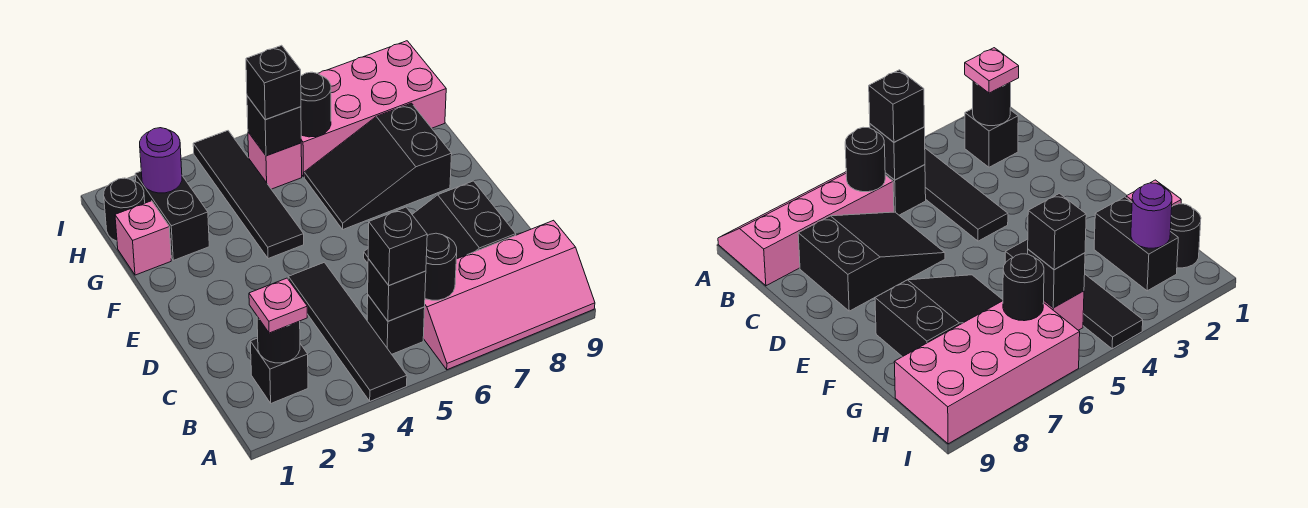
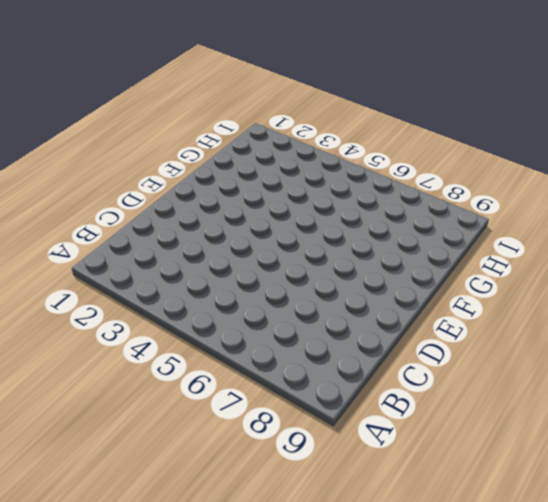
none -> black 1x4 tile [288,262,407,401]
none -> pink 2x4 slope [423,220,595,370]
none -> black 1x1 brick [250,338,308,403]

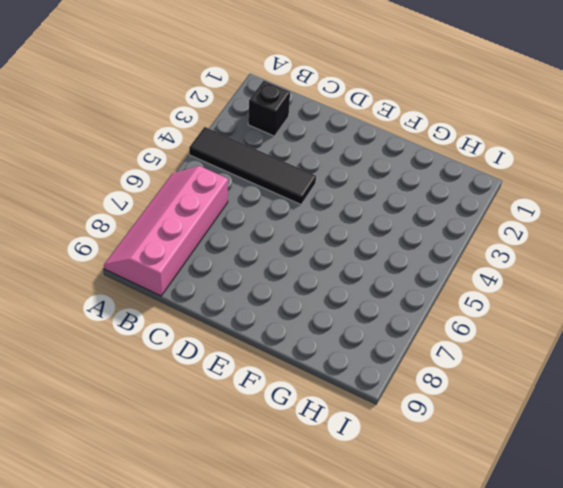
none -> black 1x1 brick [367,295,425,354]
none -> black 2x3 slope [364,181,516,263]
none -> black 1x4 tile [193,131,304,259]

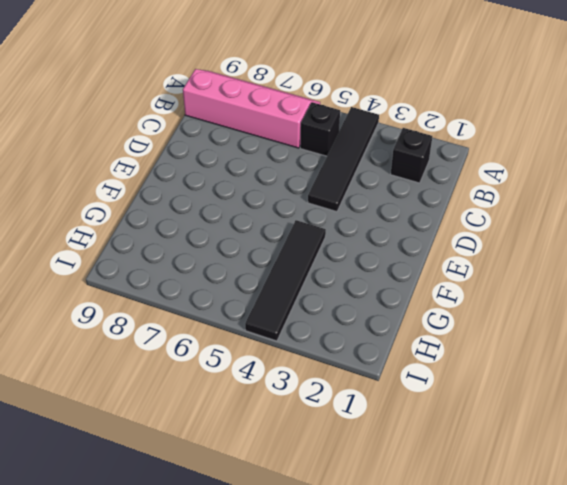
none -> black 2x3 slope [364,181,516,263]
none -> black 2x3 slope [304,103,452,229]
none -> pink 1x1 brick [115,201,171,275]

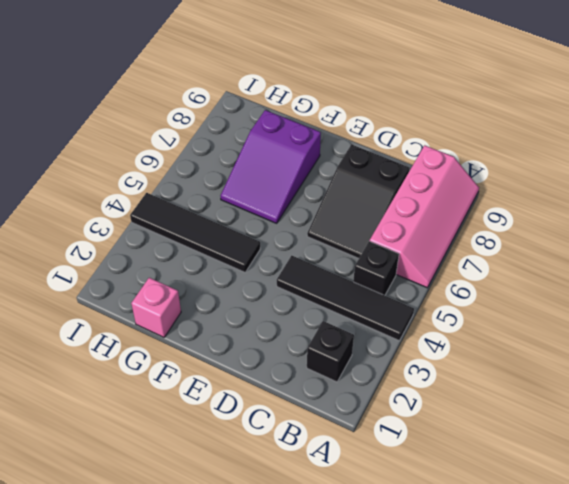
purple 2x3 slope [221,110,321,223] -> black 2x3 slope [304,103,452,229]
none -> black 1x2 brick [135,171,209,260]
none -> black 1x1 round brick [104,178,145,241]
none -> pink 1x1 brick [248,132,302,189]

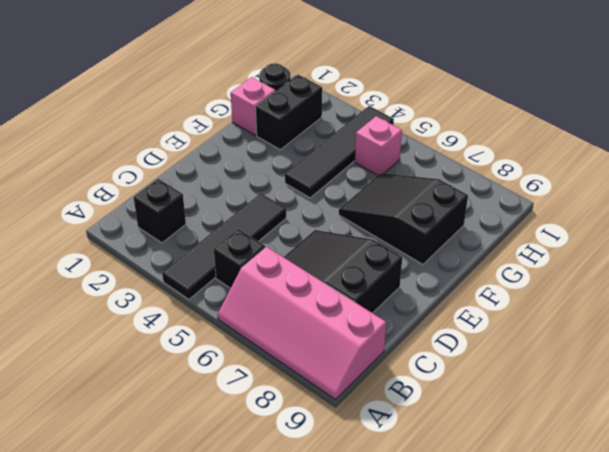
none -> pink 2x4 brick [301,41,446,177]
none -> black 1x1 round brick [257,317,300,363]
none -> black 1x1 brick [368,259,426,321]

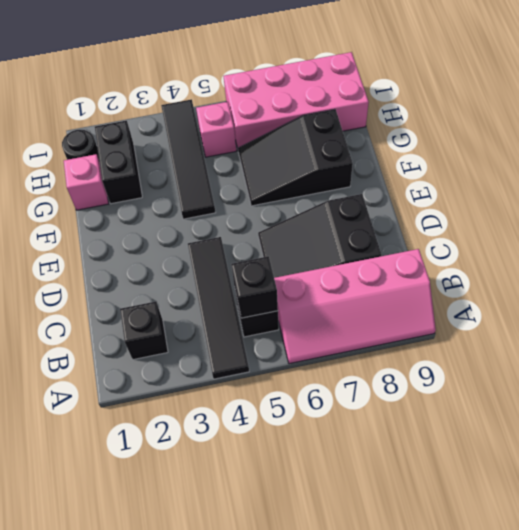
none -> black 1x1 round brick [257,317,300,363]
none -> black 1x1 round brick [425,233,457,300]
none -> purple 1x1 round brick [140,128,182,193]

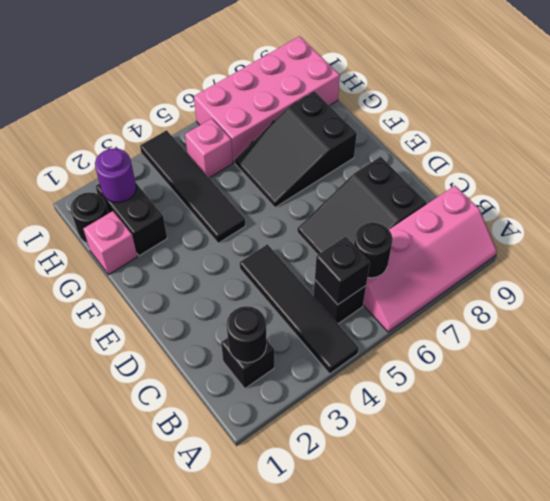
none -> black 1x1 brick [247,96,301,156]
none -> black 1x1 round brick [301,72,331,137]
none -> pink 1x1 plate [249,278,307,333]

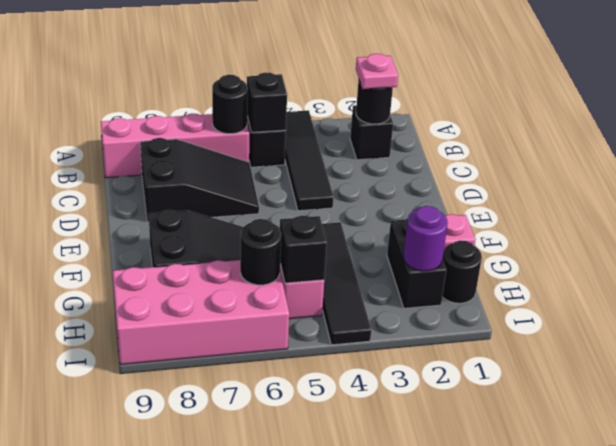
none -> black 1x1 brick [368,207,427,285]
none -> black 1x1 brick [246,45,301,120]

